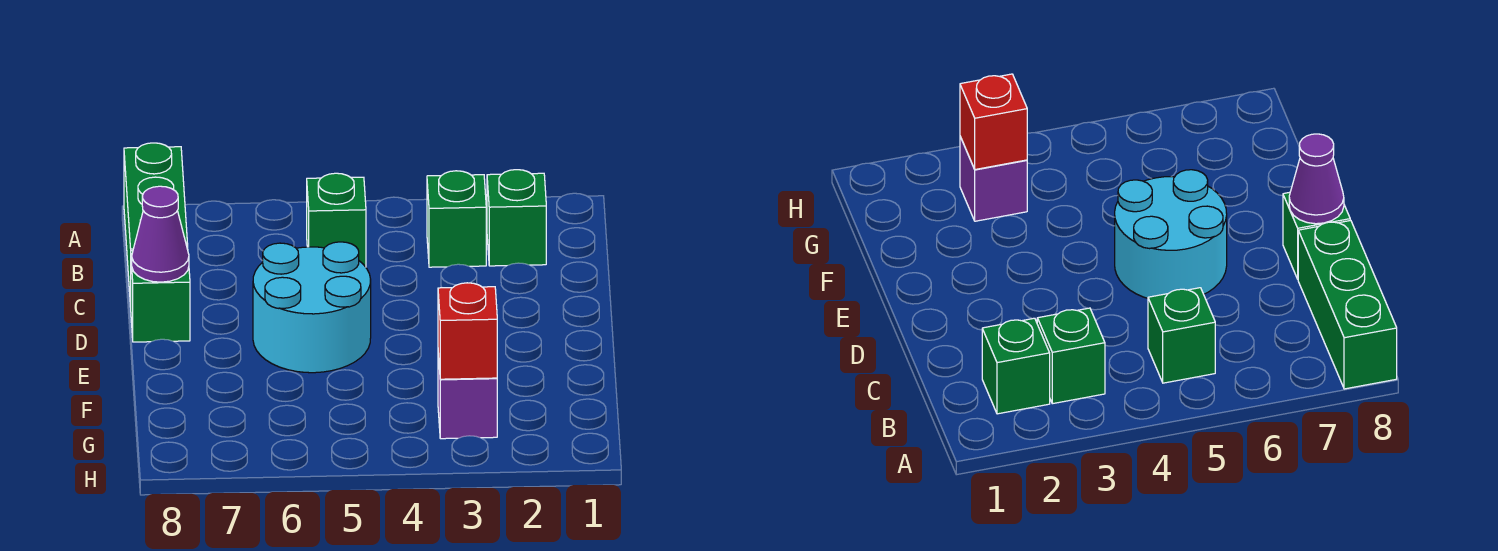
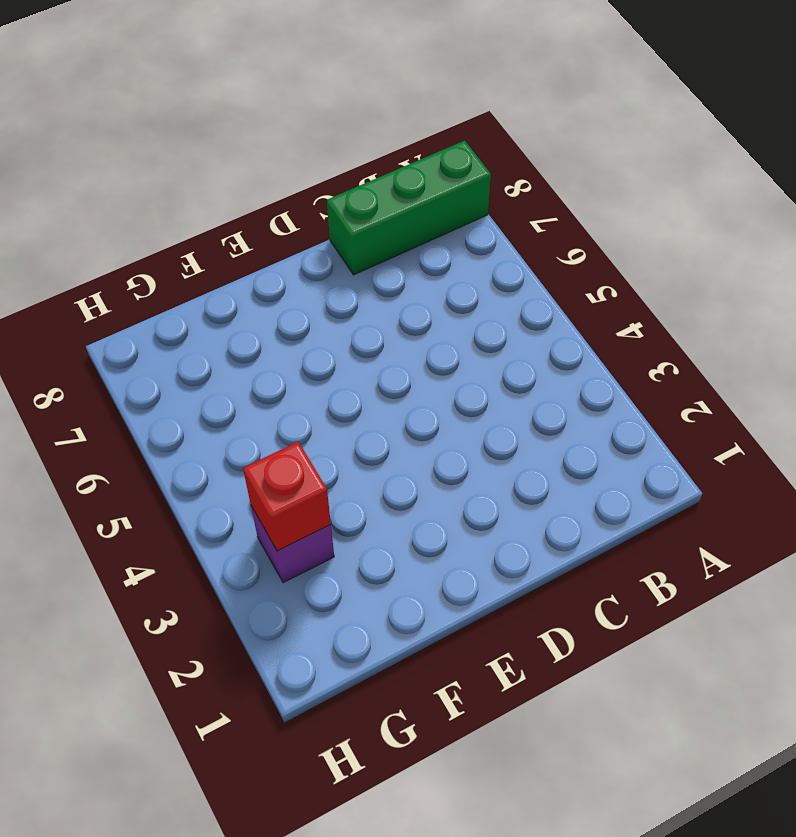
none -> green 1x1 brick [487,170,546,266]
none -> green 1x1 brick [427,171,486,267]

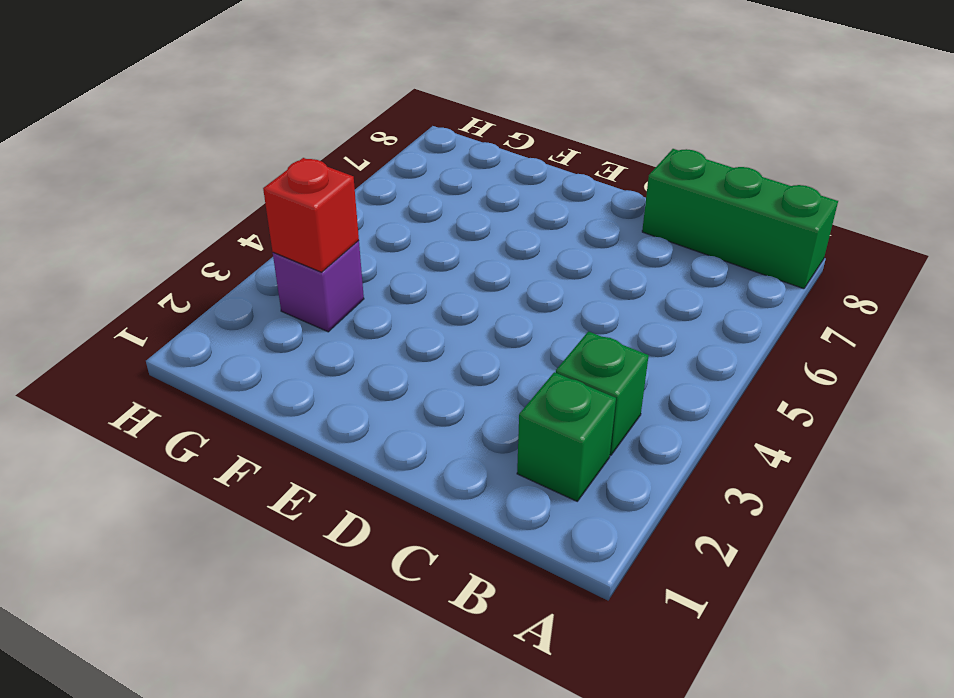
none -> green 1x1 brick [307,173,366,267]
none -> cyan 2x2 round brick [253,242,371,373]

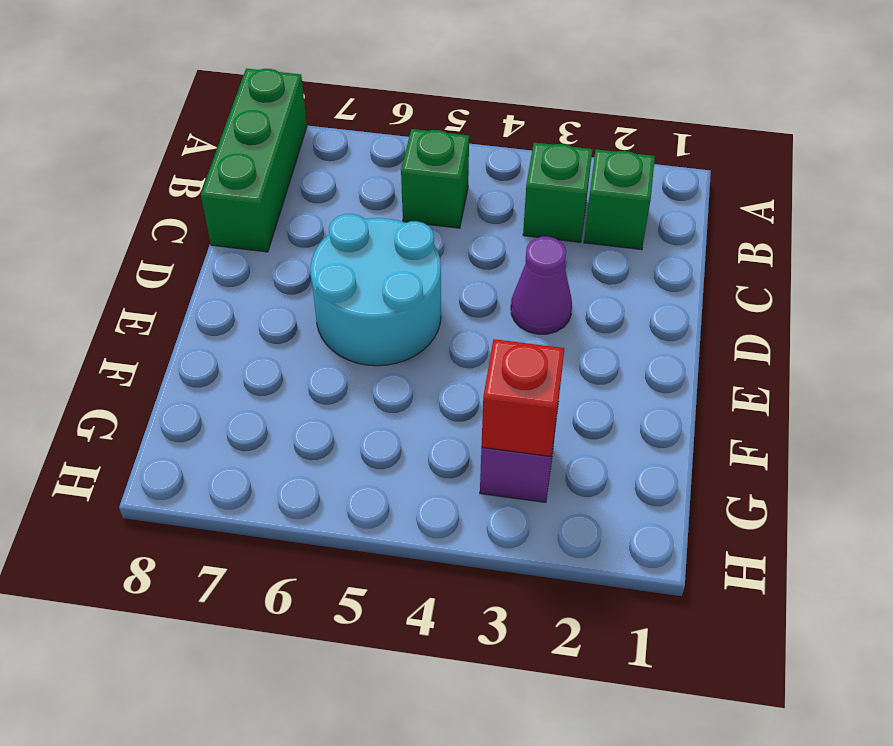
purple 1x1 cone [511,237,572,334] -> purple 1x1 cone moved to [132,186,189,282]
none -> green 1x1 brick [131,251,190,342]

